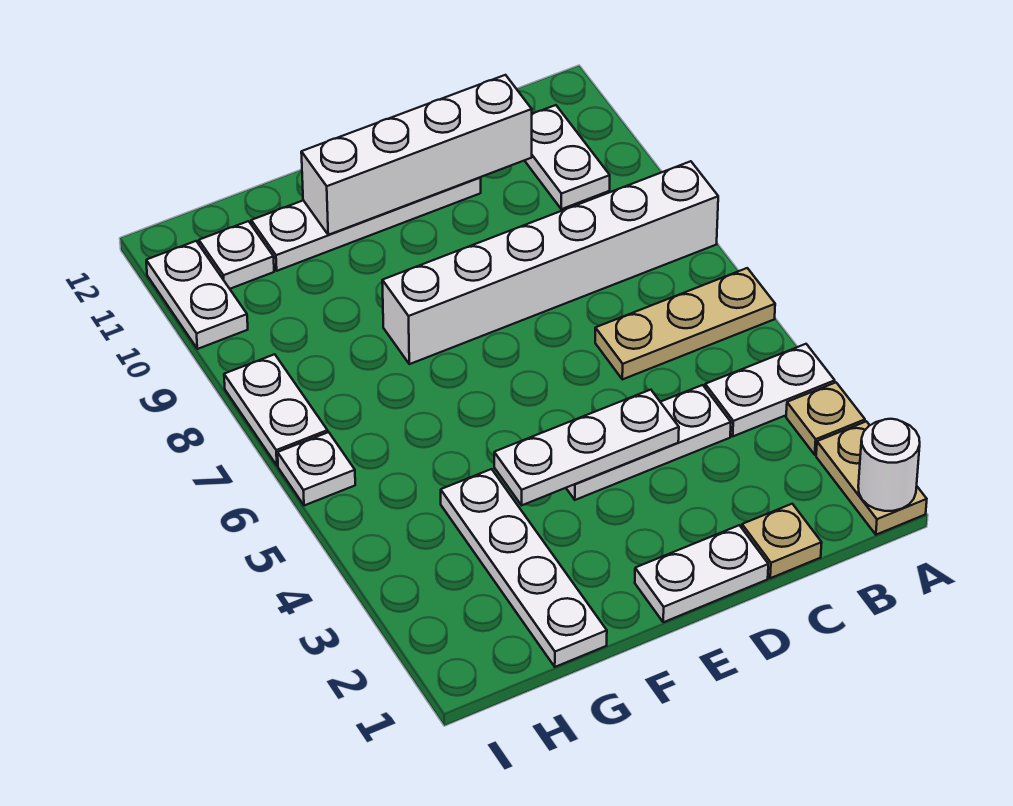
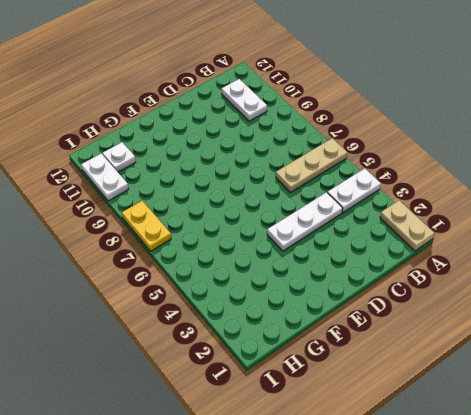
yellow 1x2 plate [122,201,171,251] -> white 1x2 plate [224,354,328,466]
none -> tan 1x1 plate [786,383,865,455]
none -> white 1x6 brick [382,161,718,364]
none -> tan 1x1 plate [742,504,822,578]

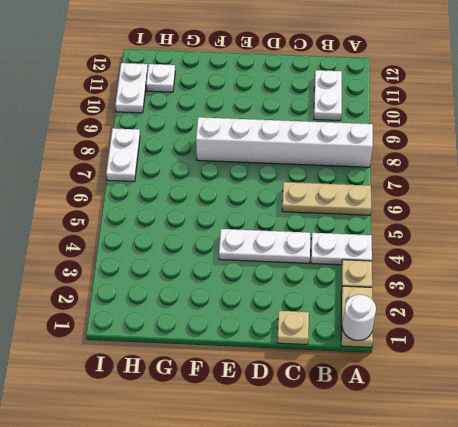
none -> white 1x2 plate [635,525,768,622]
none -> white 1x4 plate [251,178,481,271]
none -> white 1x4 plate [441,469,607,667]

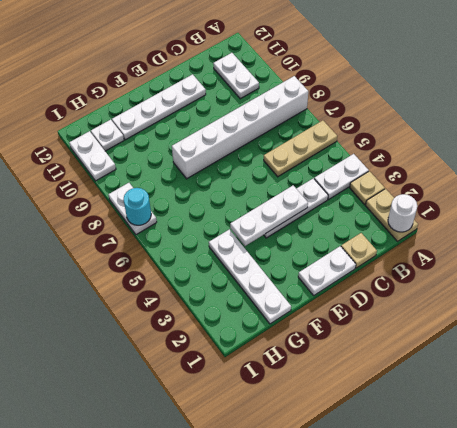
cyan 1x1 round brick [124,188,151,225] -> none
none -> white 1x1 plate [278,432,355,506]
none -> white 1x4 brick [301,75,532,235]

